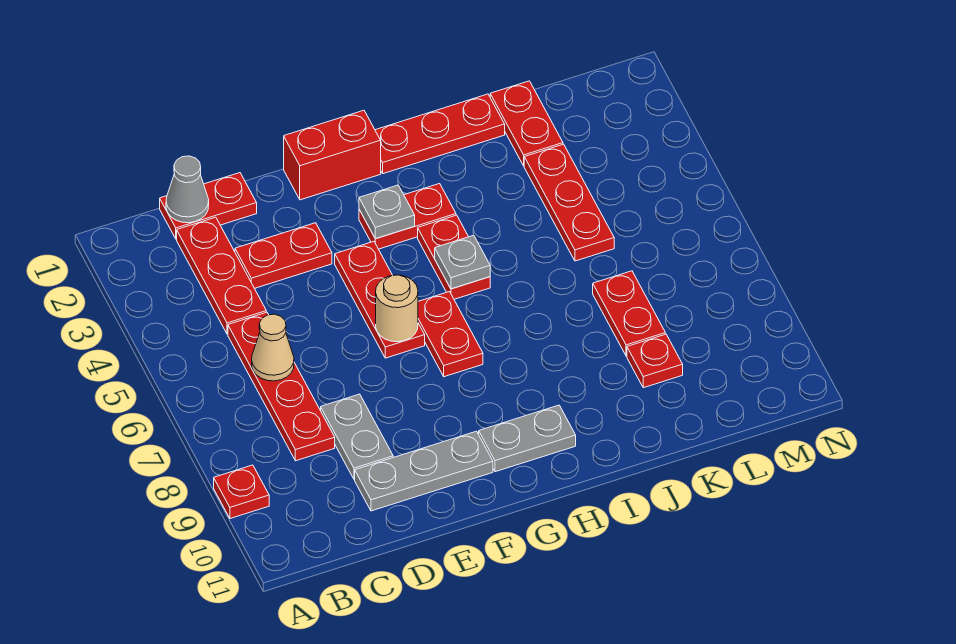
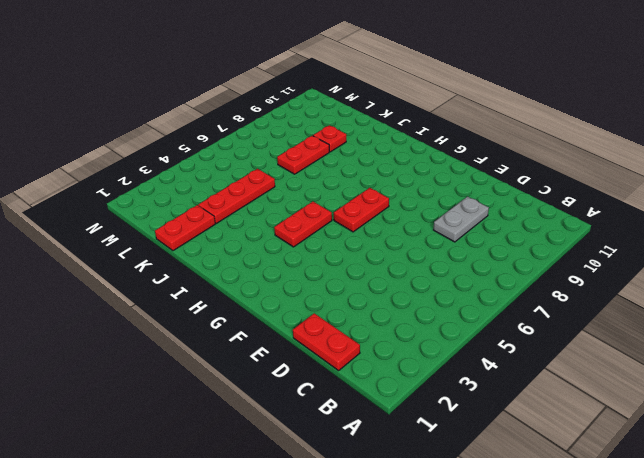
none -> red 1x1 plate [214,465,269,519]
none -> red 1x3 plate [177,217,266,334]
none -> red 1x4 plate [228,312,335,461]

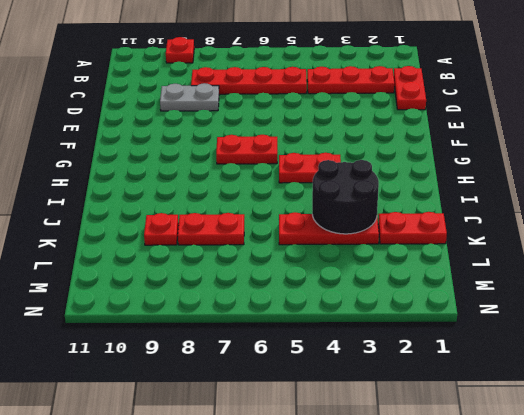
black 2x2 round brick [312,160,379,234] -> none
none -> red 1x2 plate [235,223,332,288]
none -> grey 1x3 plate [355,431,493,511]
none -> red 1x2 brick [284,110,381,200]

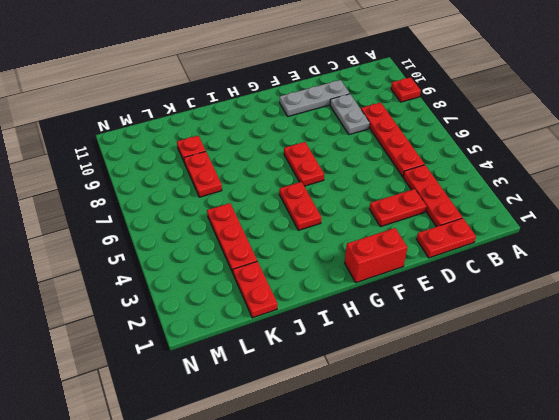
none -> red 1x3 plate [335,241,425,358]
none -> red 1x2 plate [359,184,456,249]
none -> grey 1x2 plate [479,405,576,472]

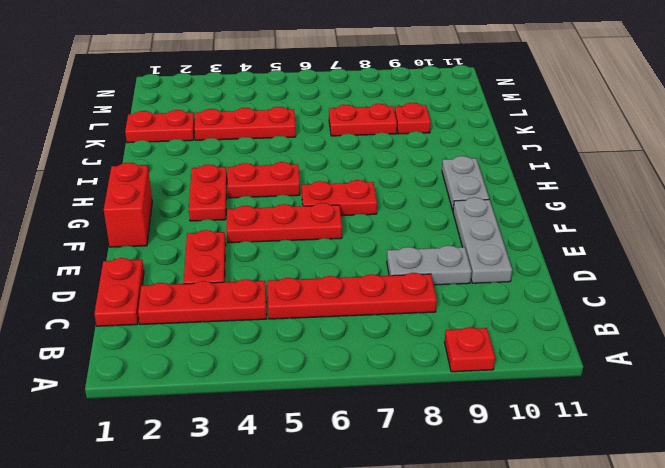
none -> red 1x3 plate [375,94,505,174]
none -> grey 1x1 cone [166,156,209,223]
none -> tan 1x1 cone [252,314,294,381]

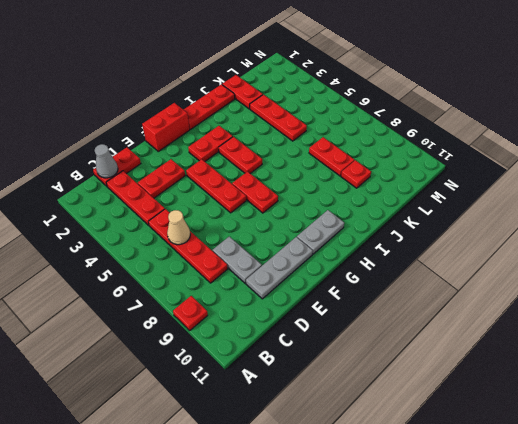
none -> tan 1x1 round brick [376,275,418,342]
none -> grey 1x1 plate [359,185,415,239]
none -> grey 1x1 plate [435,235,490,289]

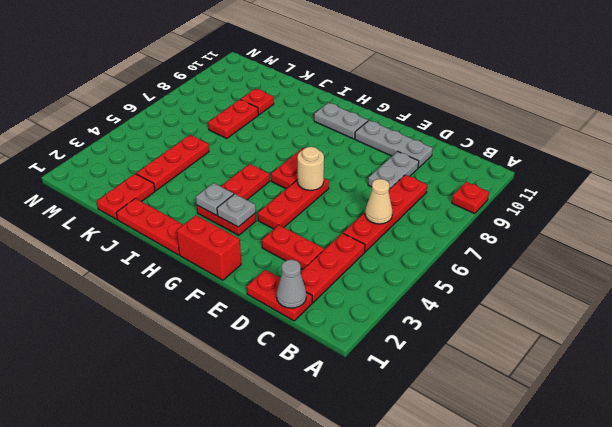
grey 1x1 plate [196,183,234,215] -> grey 1x1 plate moved to [435,235,490,289]

